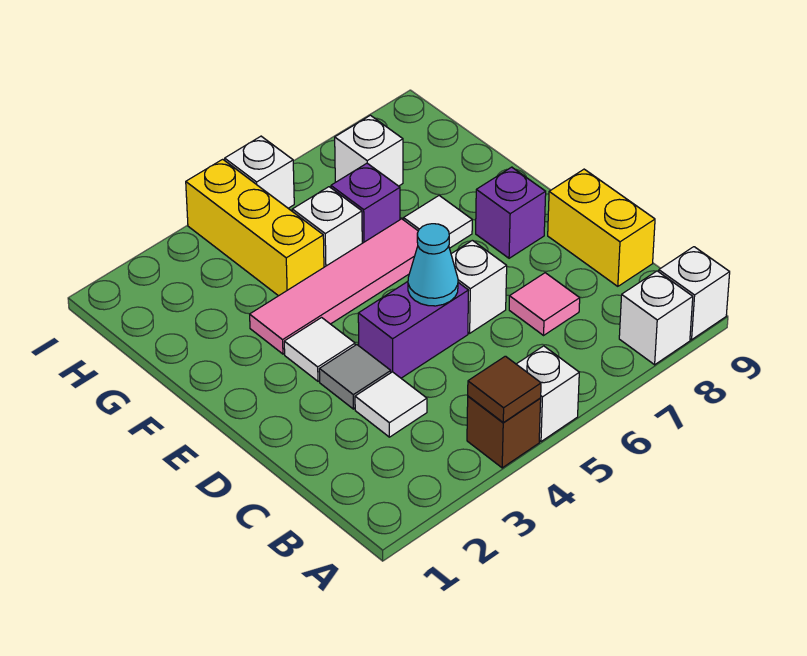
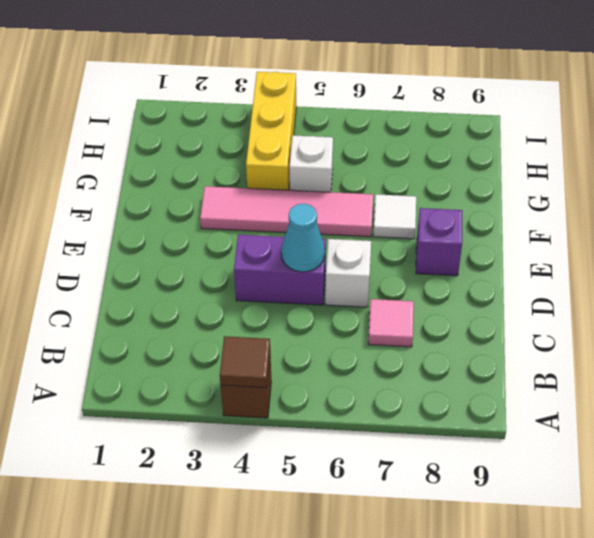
none -> white 1x1 brick [517,346,579,441]
none -> white 1x1 brick [619,271,693,365]
none -> white 1x1 brick [658,247,730,340]

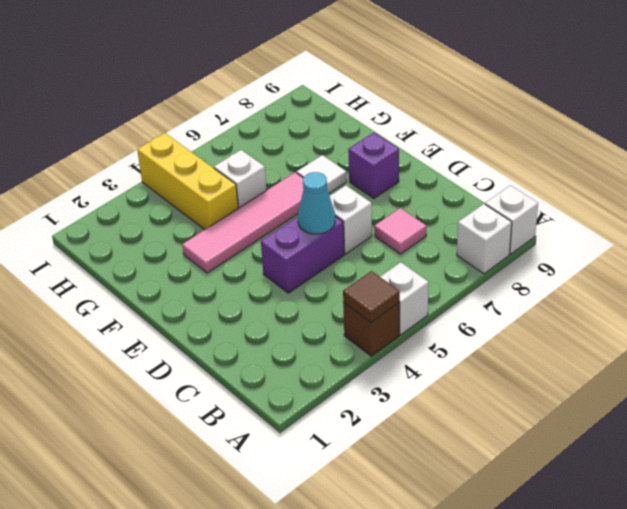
none -> white 1x1 tile [355,372,427,437]
none -> yellow 1x2 brick [548,169,655,286]
none -> grey 1x1 tile [319,345,391,409]

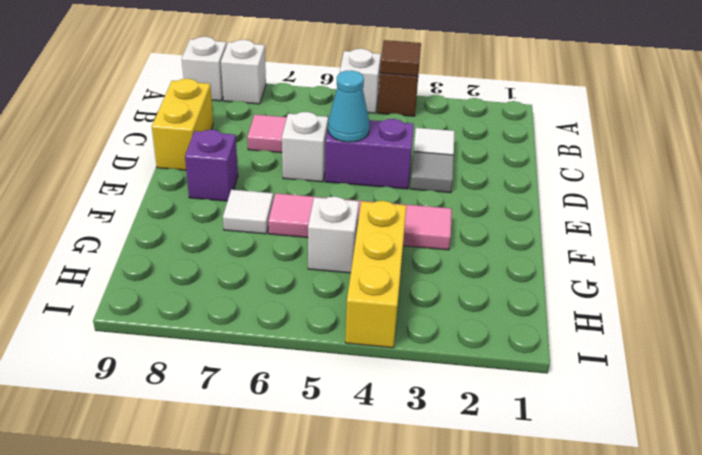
none -> white 1x1 tile [284,318,355,381]
none -> purple 1x1 brick [331,163,400,243]
none -> white 1x1 brick [335,115,403,186]

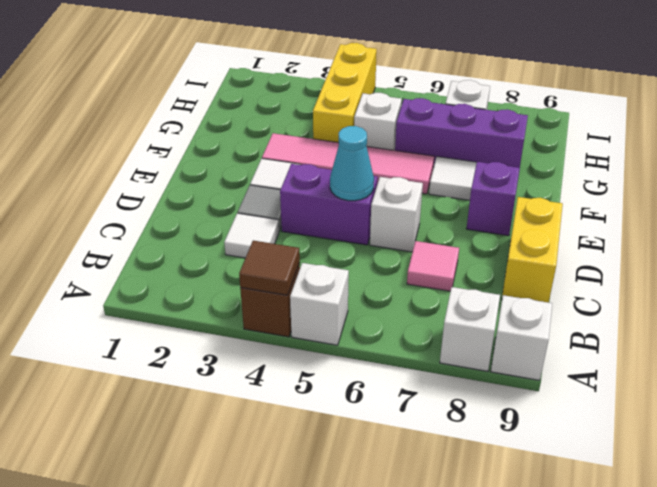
purple 1x3 brick [395,98,528,168] -> purple 1x1 brick [331,163,400,243]
none -> white 1x1 brick [225,136,294,208]

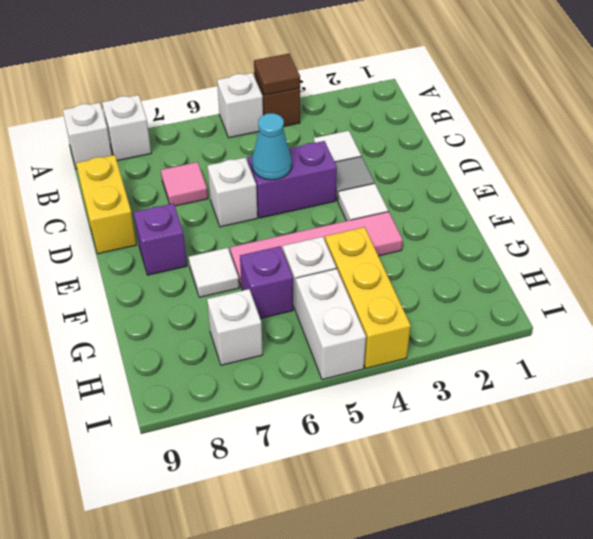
white 1x2 brick [296,269,366,379] -> white 1x1 brick [225,136,294,208]

